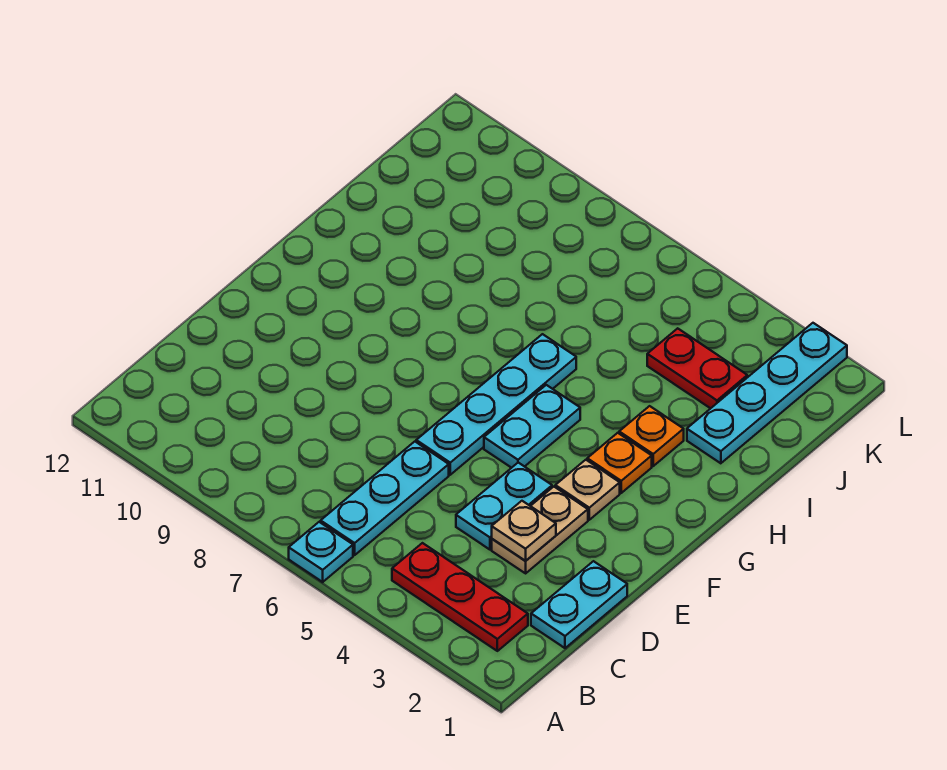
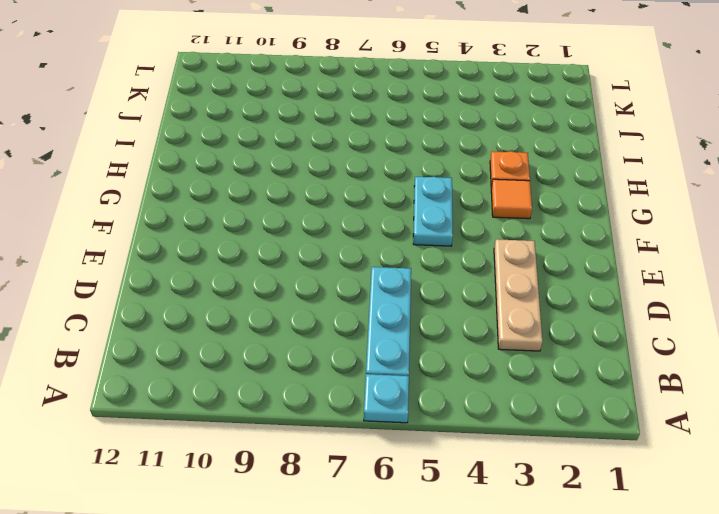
tan 1x3 plate [494,239,543,351] -> tan 1x2 plate [492,487,588,573]
orange 1x1 tile [491,179,532,219] -> orange 1x1 plate [587,433,652,493]
none -> red 1x3 plate [392,543,528,651]
none -> cyan 1x2 plate [531,561,627,648]
none -> cyan 1x2 plate [456,463,552,550]

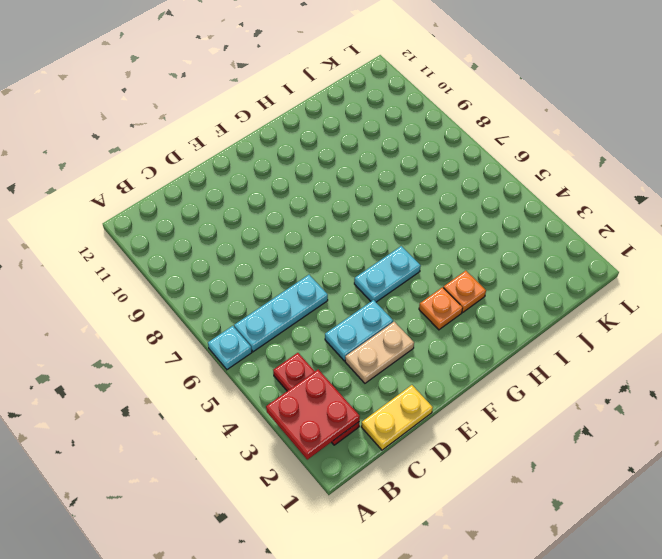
red 2x2 plate [266,369,360,460] -> none
yellow 1x2 plate [361,385,433,450] -> cyan 1x2 plate [531,561,627,648]
none -> cyan 1x4 plate [416,334,576,475]
none -> tan 1x1 plate [555,460,620,520]
none -> cyan 1x4 plate [687,323,847,463]

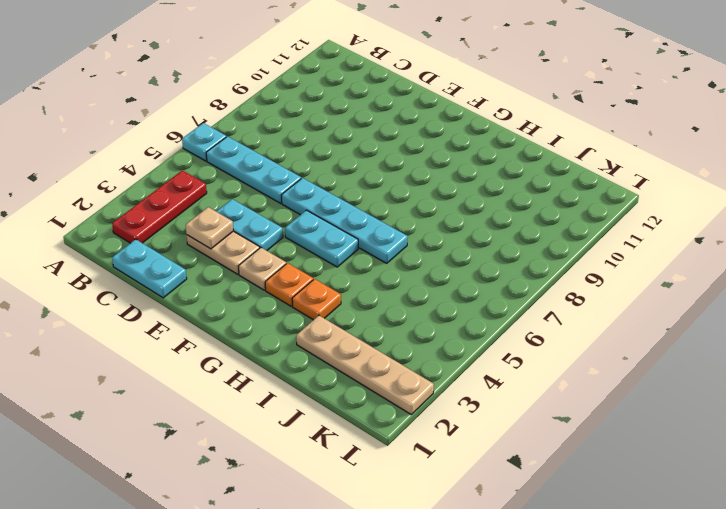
tan 1x4 plate [296,316,434,414] -> cyan 1x4 plate [687,323,847,463]
none -> red 1x2 plate [647,328,747,408]

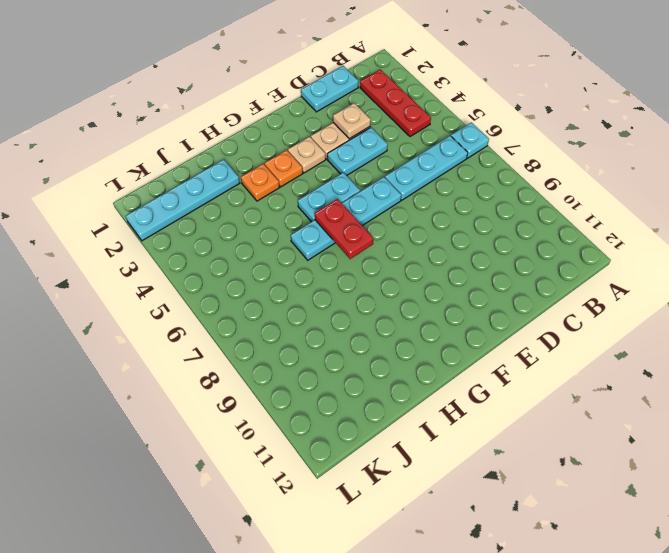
red 1x2 plate [314,199,373,259] -> red 1x2 plate moved to [647,328,747,408]

